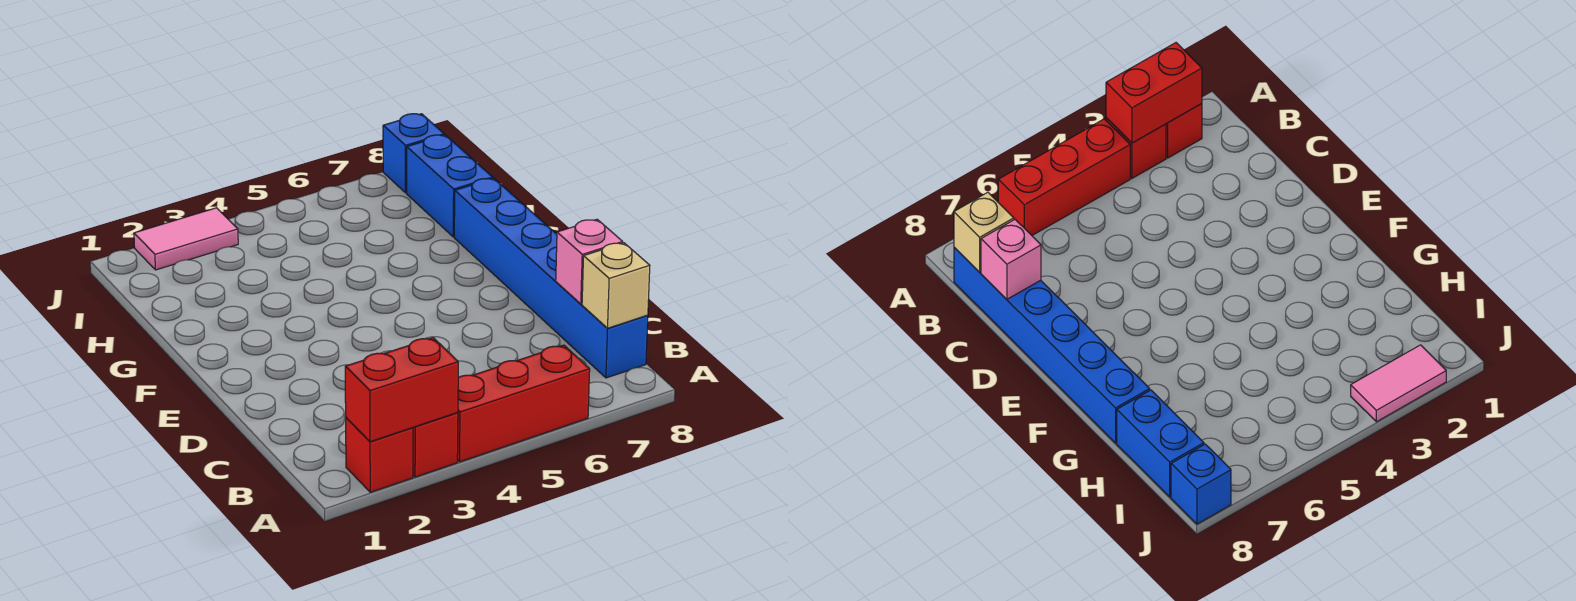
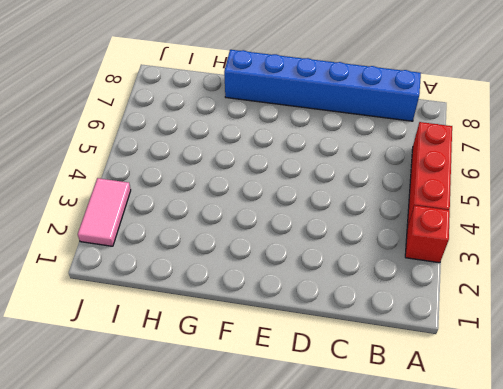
none -> red 1x1 brick [346,418,413,492]
none -> blue 1x2 brick [407,135,493,237]

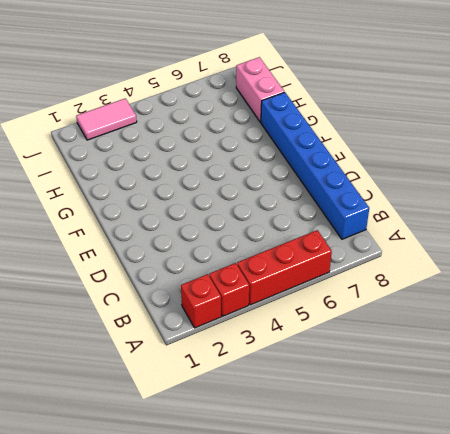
pink 1x2 brick [236,57,284,122] -> blue 1x2 brick [407,135,493,237]
none -> blue 1x1 brick [383,114,444,193]
none -> red 1x2 brick [345,338,458,442]

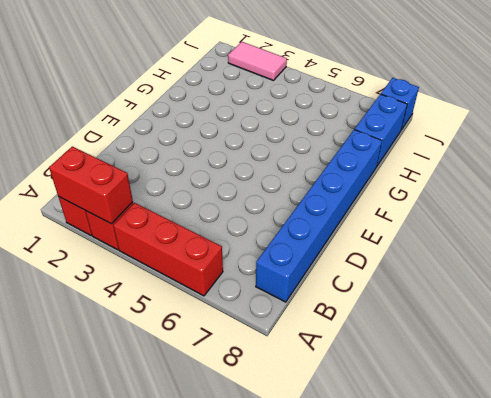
none -> tan 1x1 brick [582,243,650,328]
none -> pink 1x1 brick [556,219,623,304]

